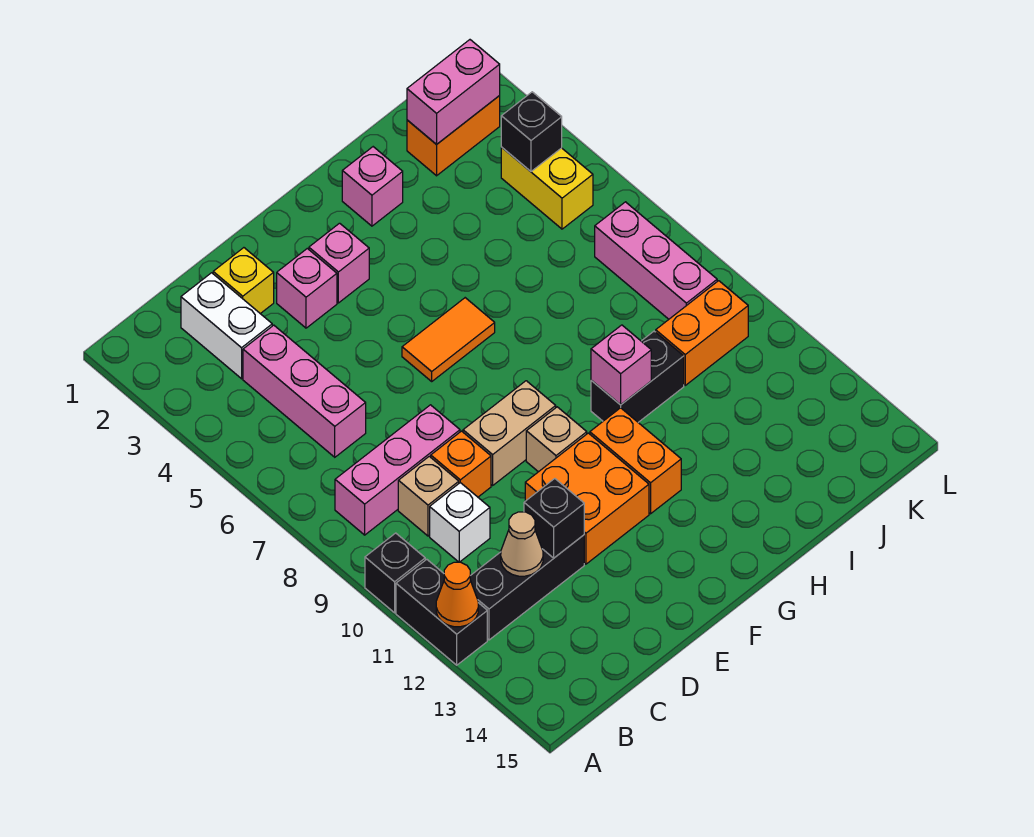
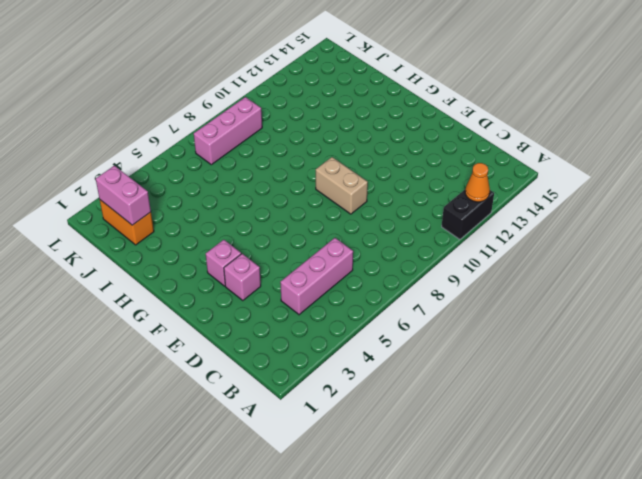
none -> black 1x1 brick [365,533,425,613]
none -> pink 1x3 brick [335,405,460,535]
none -> black 1x3 brick [470,535,584,640]

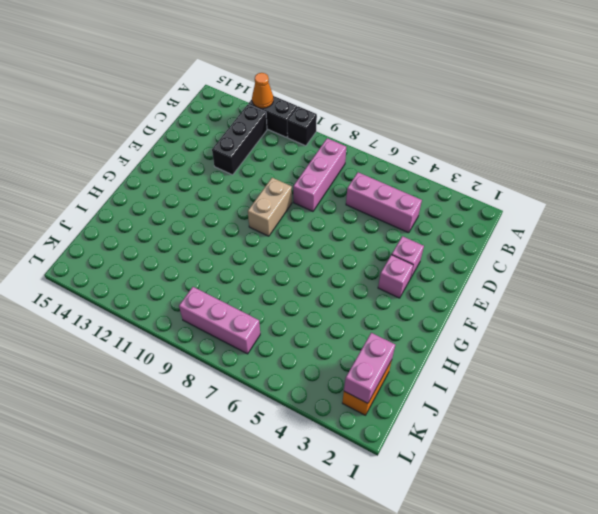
none -> white 1x2 brick [181,273,272,379]
none -> tan 1x1 brick [398,456,459,536]
none -> white 1x1 brick [430,483,490,562]

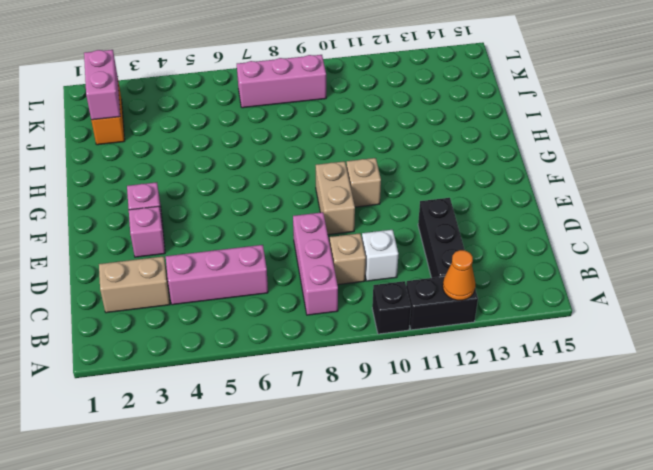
tan 1x2 brick [99,256,170,313] -> white 1x2 brick [181,273,272,379]
none -> yellow 1x1 brick [213,248,274,314]
none -> orange 1x1 brick [431,431,491,497]
none -> orange 2x2 brick [525,433,649,564]

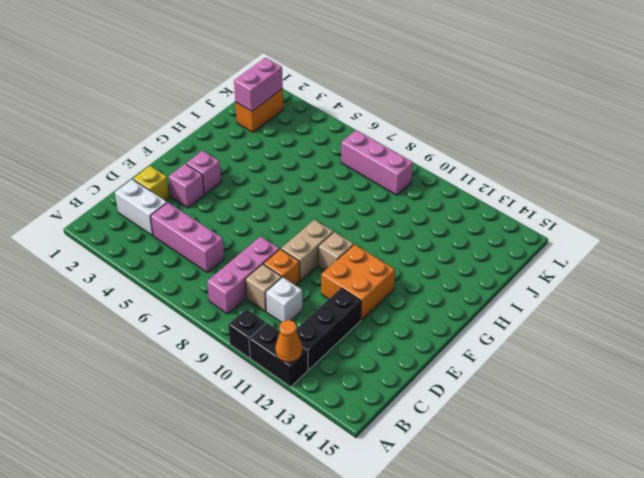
none -> orange 1x2 tile [402,298,495,381]
none -> orange 1x2 brick [590,408,681,514]
none -> pink 1x1 brick [342,147,403,226]

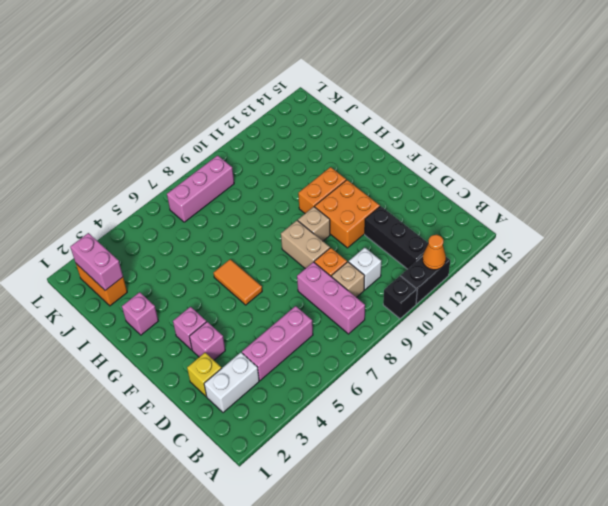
none -> black 1x2 brick [591,331,684,422]
none -> orange 1x2 brick [656,281,748,385]
none -> yellow 1x2 brick [501,147,593,229]

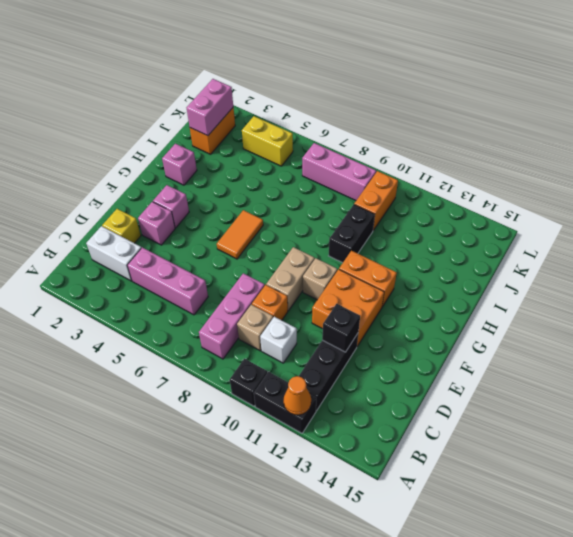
none -> tan 1x1 cone [501,512,543,576]
none -> pink 1x1 brick [591,325,651,405]
none -> black 1x1 brick [501,92,562,171]

